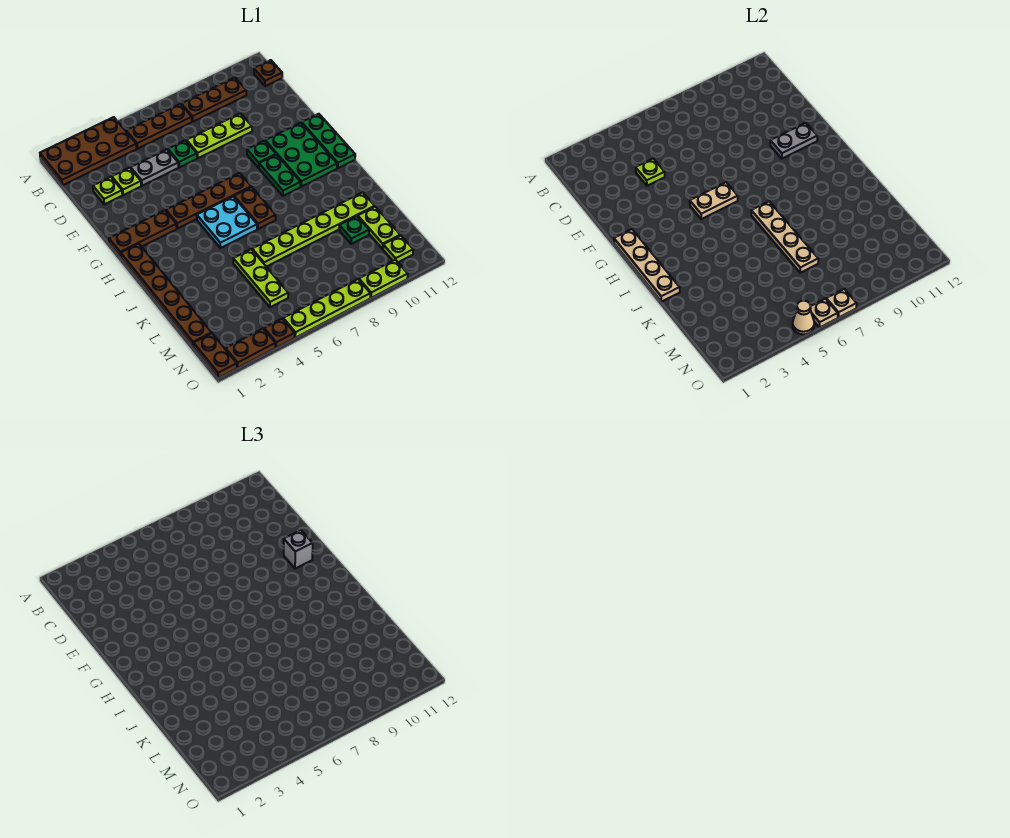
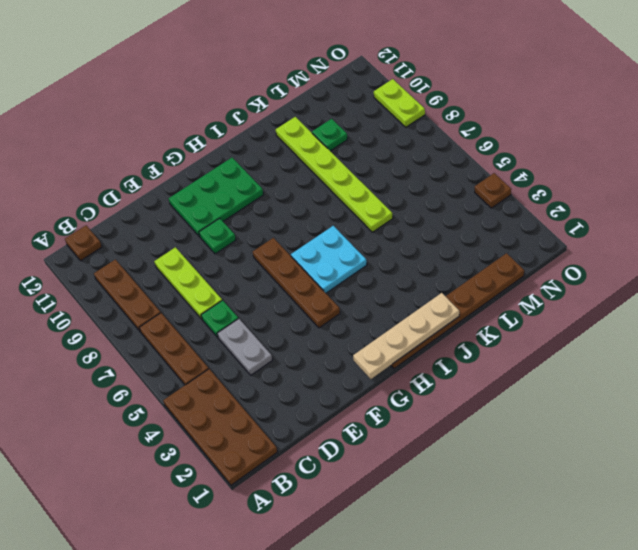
none -> lime 1x1 plate [93,177,122,204]
none -> lime 1x1 plate [112,168,141,195]
none -> green 1x3 plate [302,114,355,168]
none -> brown 1x3 plate [109,210,177,257]

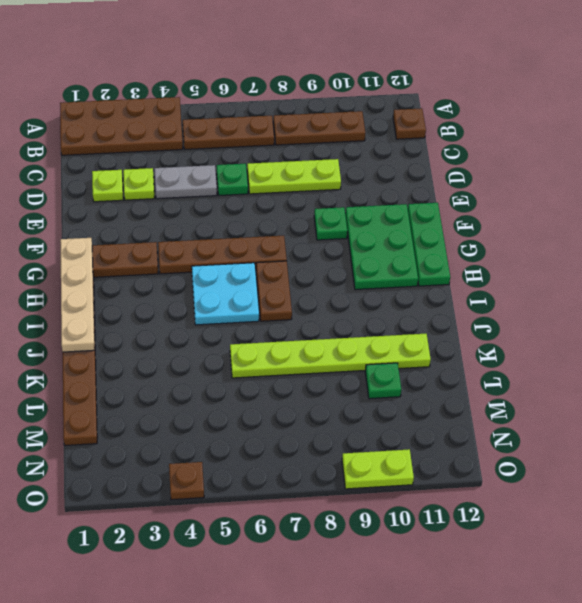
none -> green 1x2 plate [259,155,300,196]
none -> lime 1x3 plate [233,249,288,307]
none -> lime 1x2 plate [358,207,400,249]
none -> brown 1x2 plate [194,333,237,378]

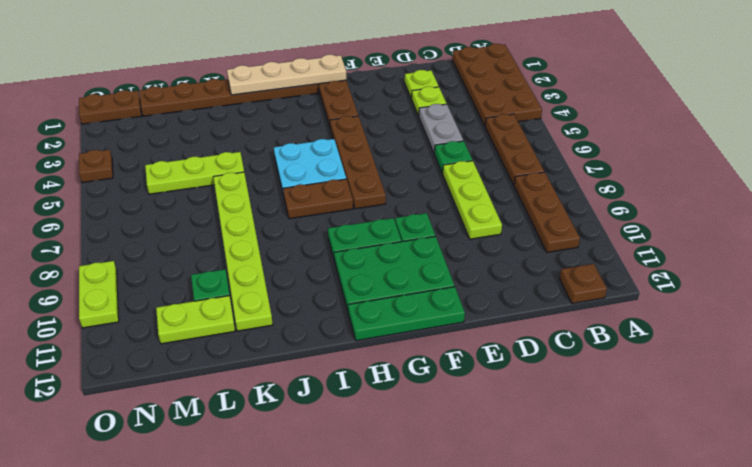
none -> lime 1x1 plate [383,235,413,262]
none -> brown 1x2 plate [226,329,275,368]
none -> lime 1x4 plate [283,279,370,338]
none -> lime 1x1 plate [636,159,665,186]

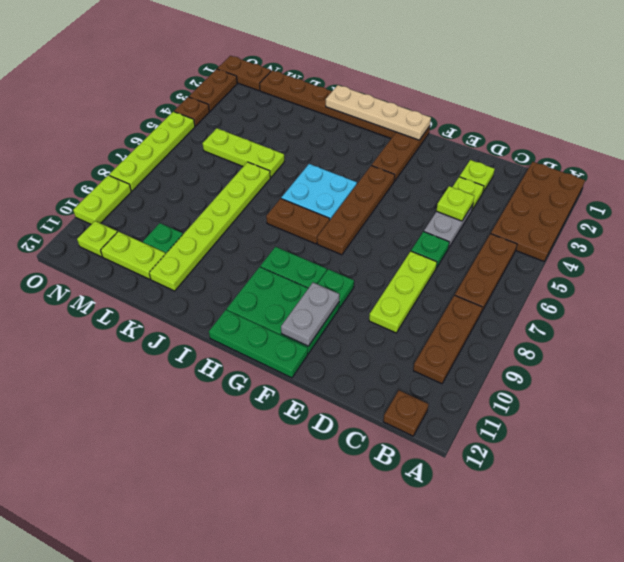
none -> tan 1x2 plate [690,182,738,219]
none -> tan 1x4 plate [751,201,818,273]
none -> tan 1x1 cone [793,301,814,334]
none -> tan 1x1 plate [810,299,838,328]

